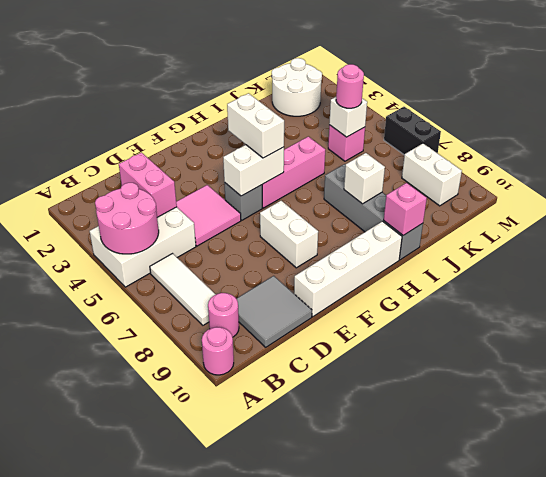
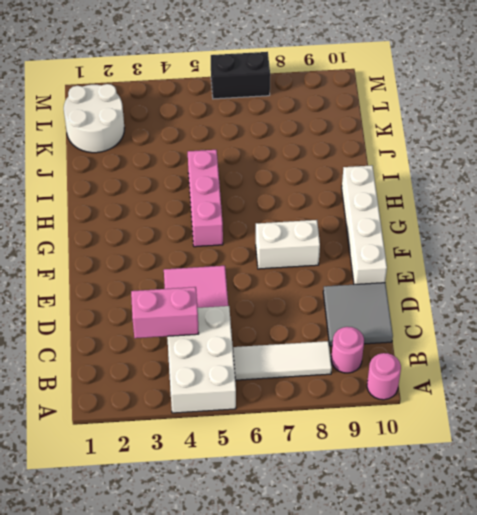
none -> grey 1x1 brick [224,183,262,220]
none -> grey 1x4 brick [324,164,423,260]
none -> pink 1x1 brick [328,125,365,161]

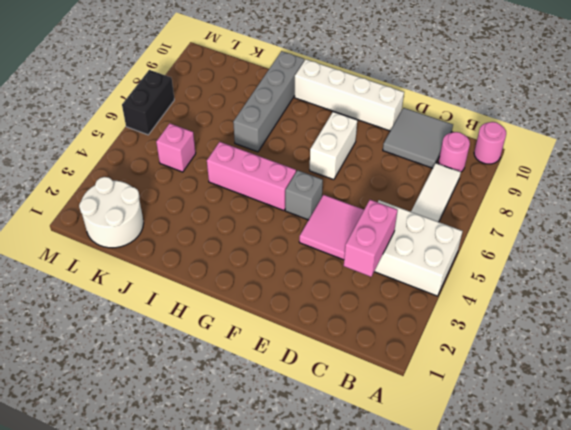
none -> white 1x2 brick [402,144,462,206]
none -> pink 2x2 round brick [95,183,159,254]
none -> white 1x2 brick [223,145,284,196]

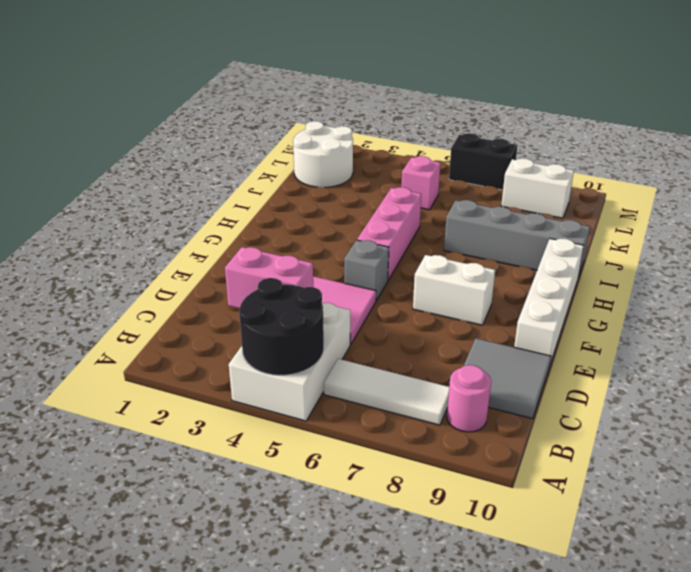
black 2x2 round brick [239,278,324,375] -> pink 2x2 round brick [95,183,159,254]
none -> pink 1x1 round brick [202,327,234,375]
none -> white 1x2 brick [223,145,284,196]
none -> white 1x1 brick [344,153,385,204]

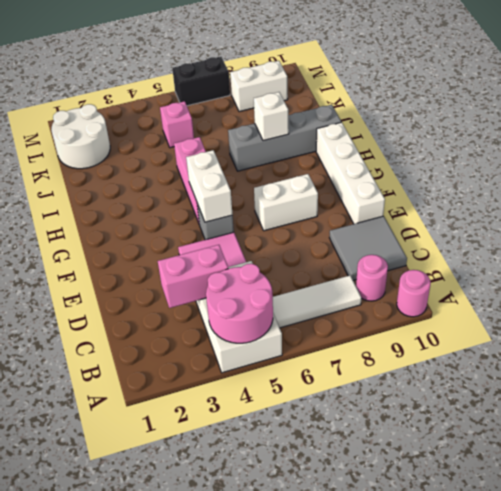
none -> pink 1x1 brick [384,183,427,235]
none -> white 1x1 brick [329,97,367,137]
none -> white 1x2 brick [227,93,284,158]

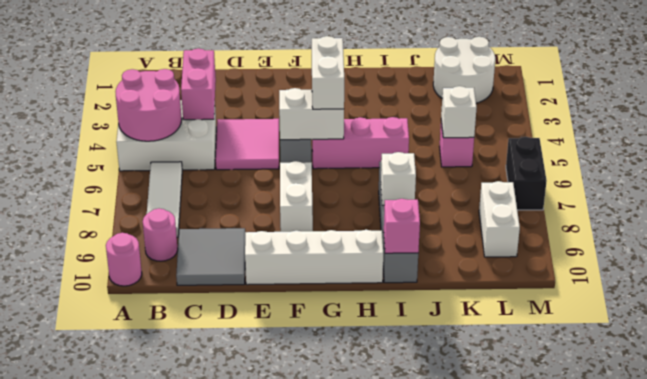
none -> pink 1x1 round brick [336,64,364,108]

